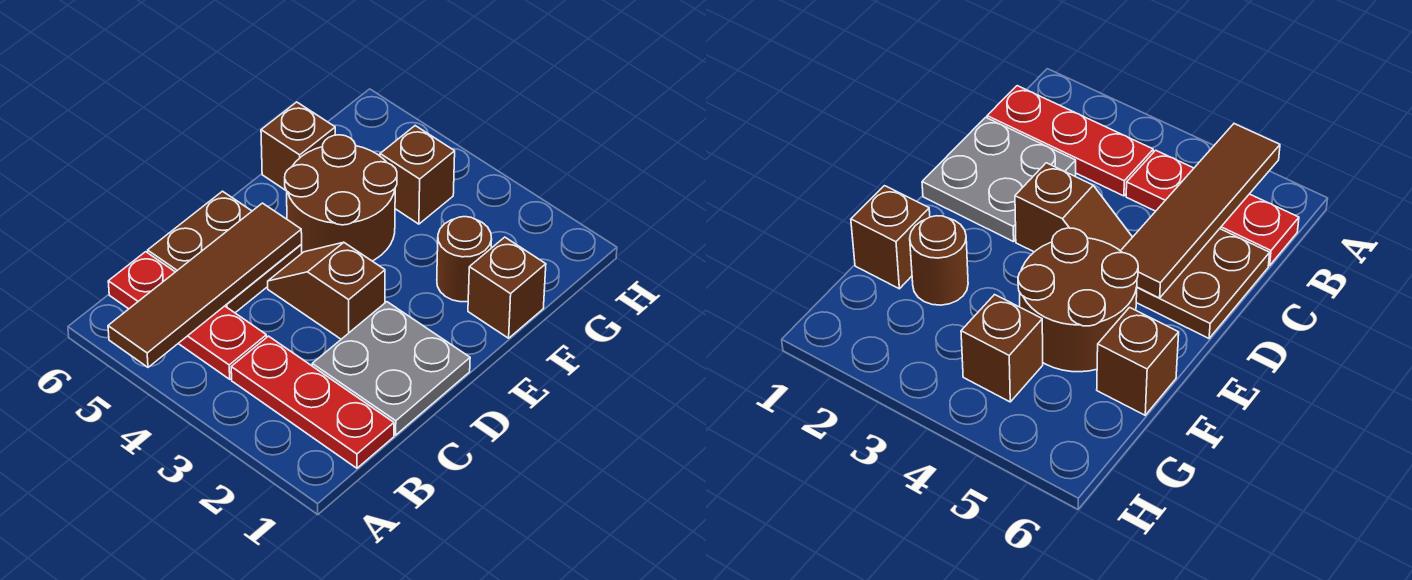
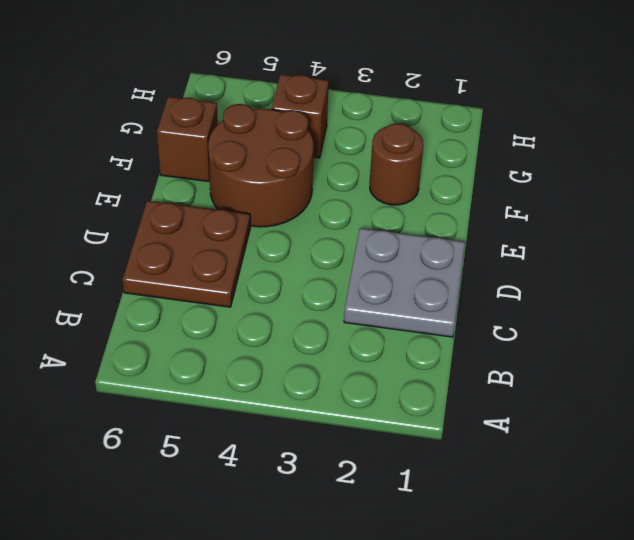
none -> red 1x3 plate [231,336,394,468]
none -> red 1x3 plate [108,252,267,379]

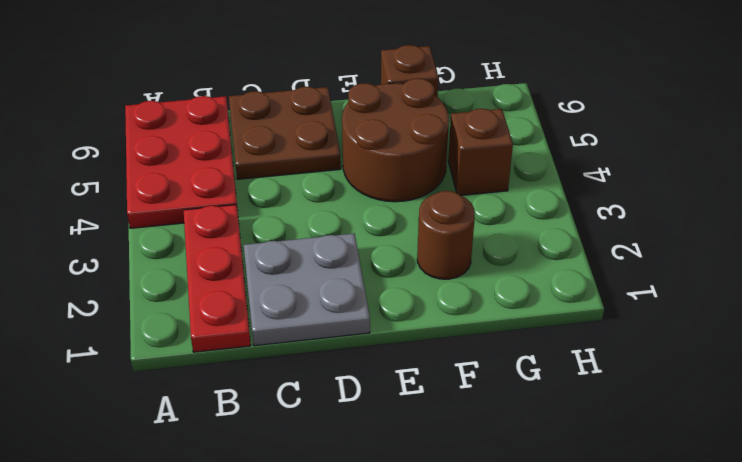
red 2x3 plate [125,96,237,228] -> red 1x3 plate [108,252,267,379]
none -> brown 1x2 slope [268,242,385,339]
none -> brown 1x1 brick [468,237,546,338]

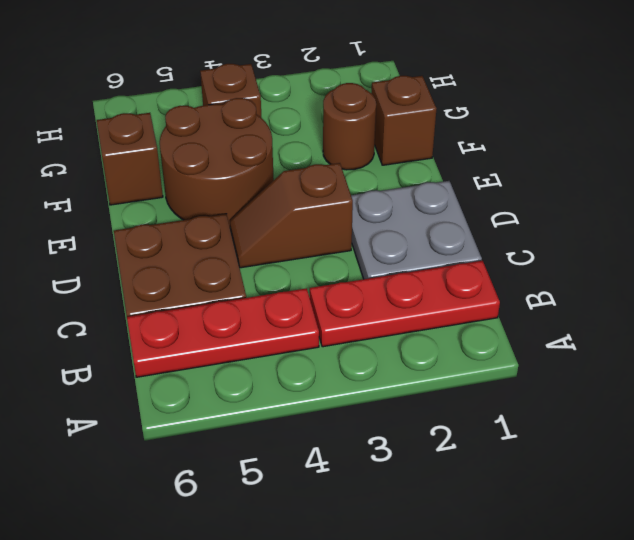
none -> brown 1x4 tile [108,203,302,367]

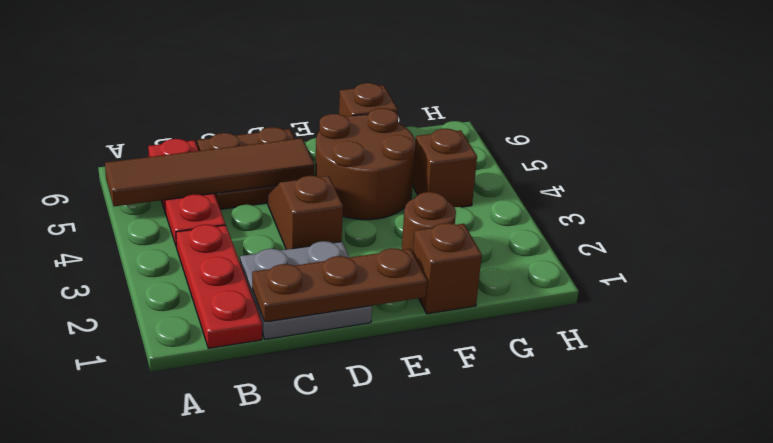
brown 1x3 plate [252,248,427,322] -> none

